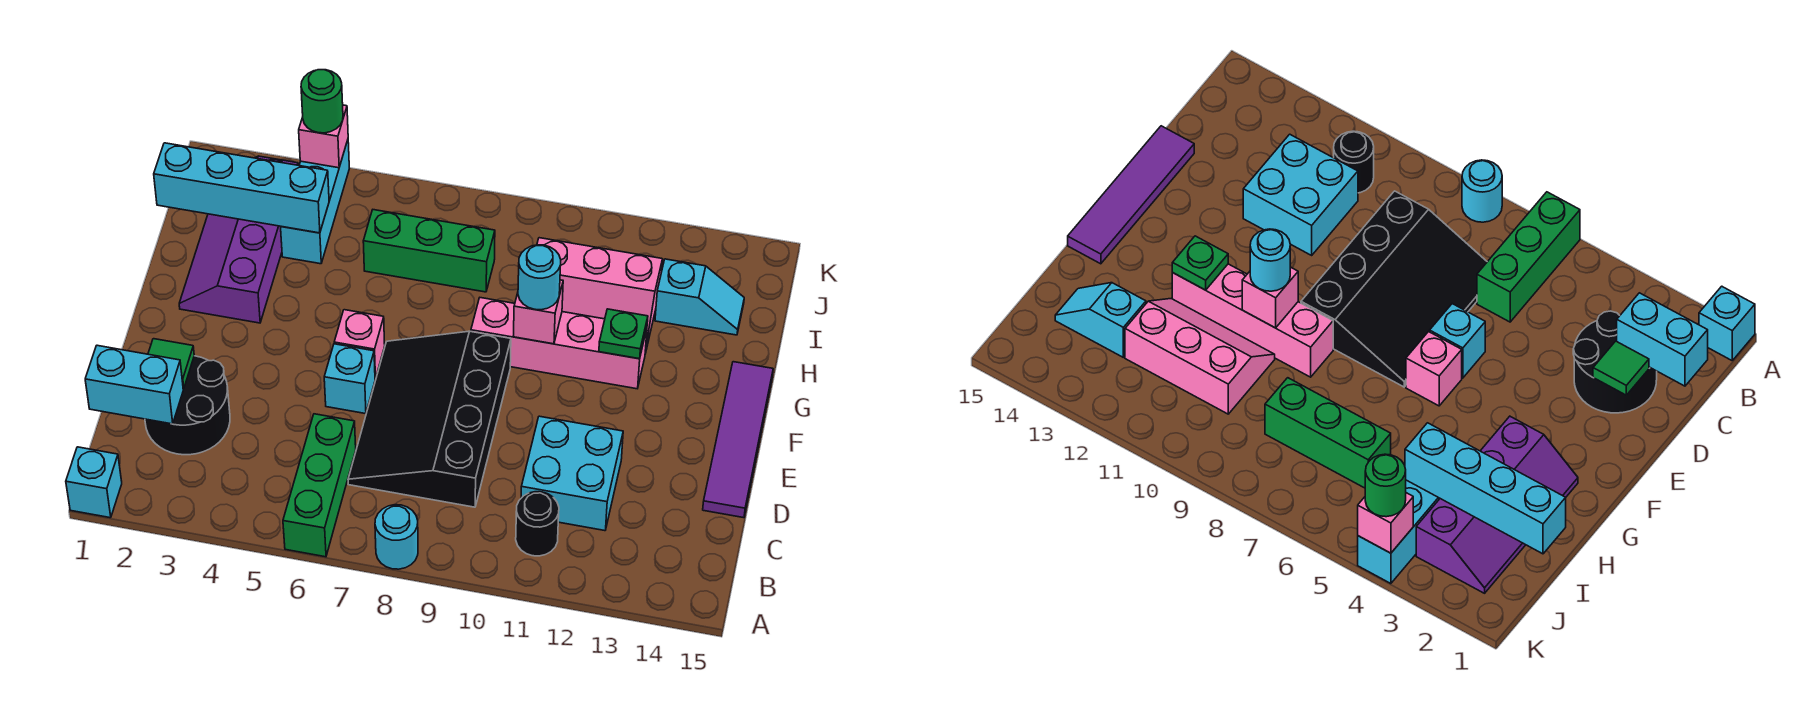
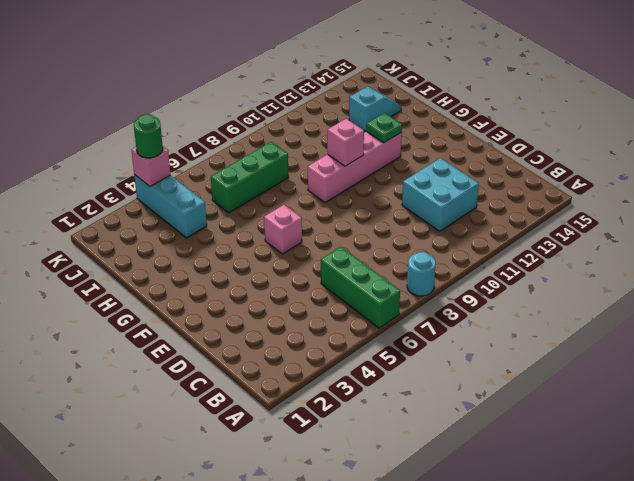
none -> cyan 1x1 brick [66,447,122,518]
none -> black 1x1 round brick [516,492,559,556]
none -> black 2x2 round brick [145,356,230,455]

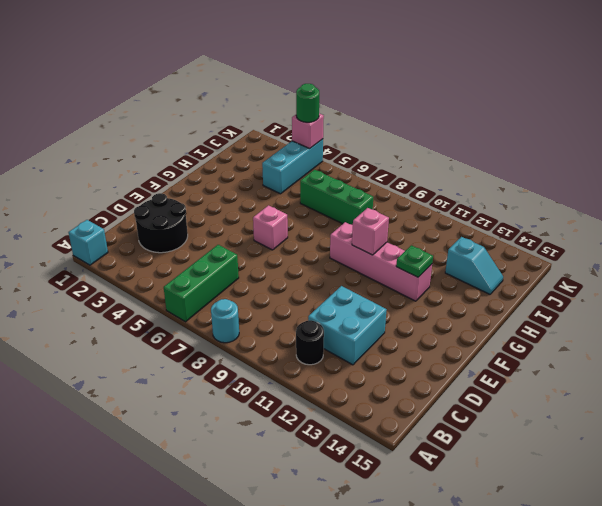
none -> black 3x4 slope [348,331,511,507]
none -> purple 1x4 tile [703,362,773,518]
none -> cyan 1x1 brick [324,344,375,414]

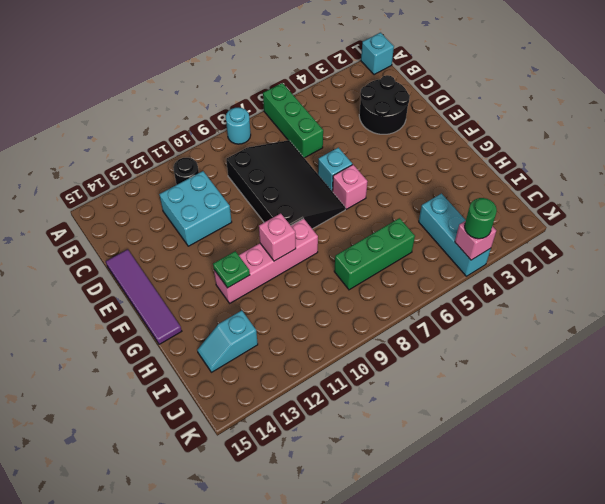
none -> purple 2x4 slope [179,156,298,323]
none -> pink 2x3 slope [537,238,662,354]
none -> cyan 1x2 brick [85,345,183,424]

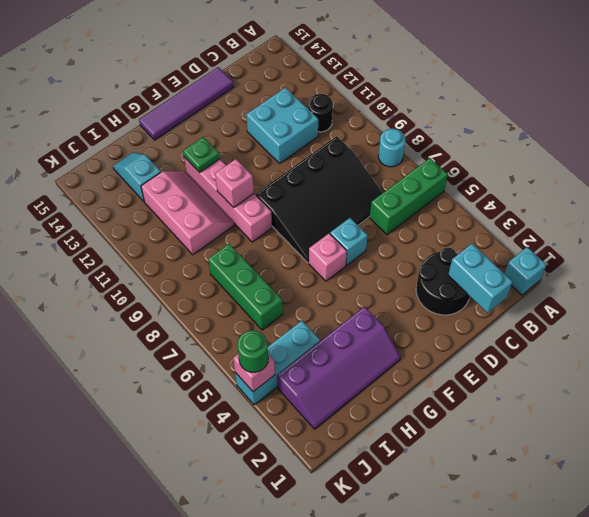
none -> green 1x1 tile [148,339,194,389]
none -> cyan 1x4 brick [154,143,329,233]
none -> cyan 1x1 round brick [518,245,561,310]

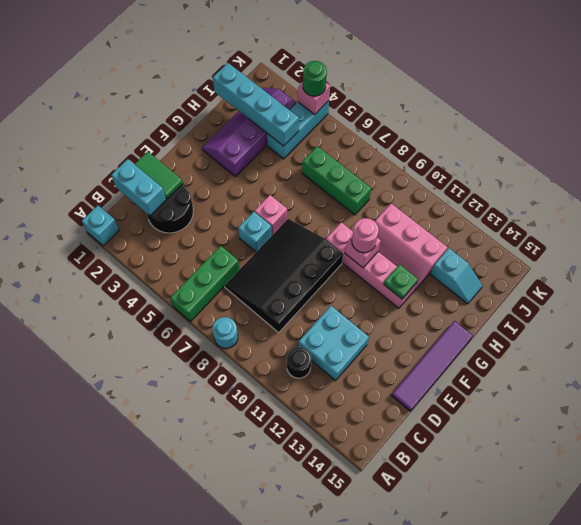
green 1x2 tile [135,152,183,199] -> green 1x1 tile [148,339,194,389]
pink 1x1 round brick [352,218,379,253] -> cyan 1x1 round brick [518,245,561,310]

